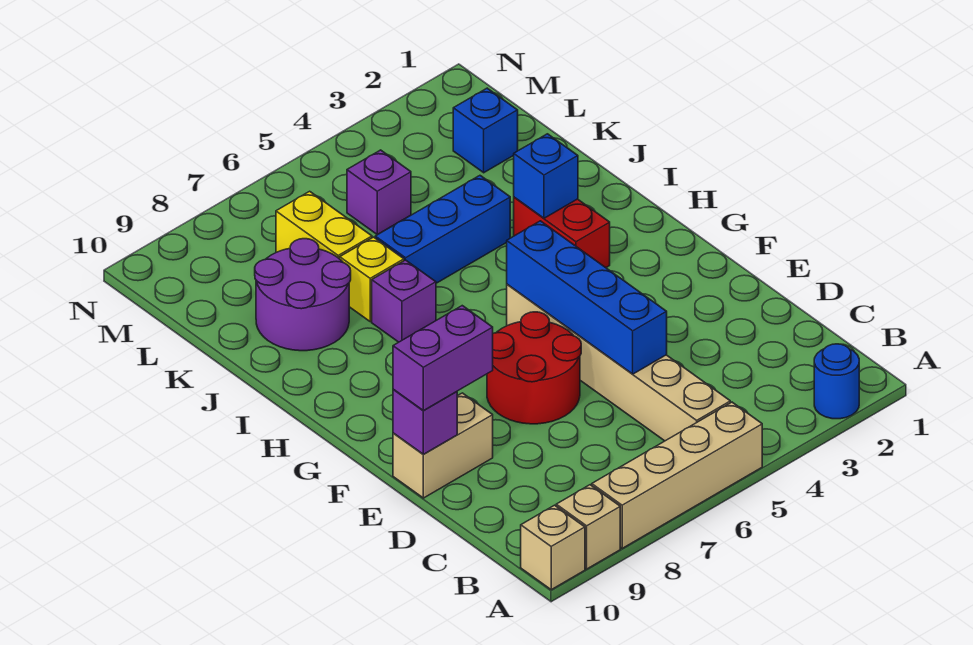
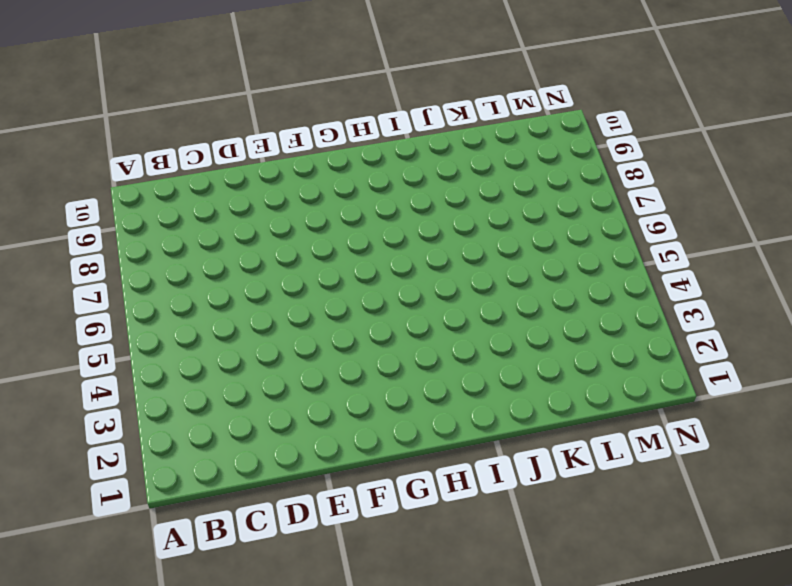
none -> blue 1x1 round brick [814,344,859,419]
none -> tan 1x4 brick [592,402,762,548]
none -> tan 1x1 brick [556,485,620,569]

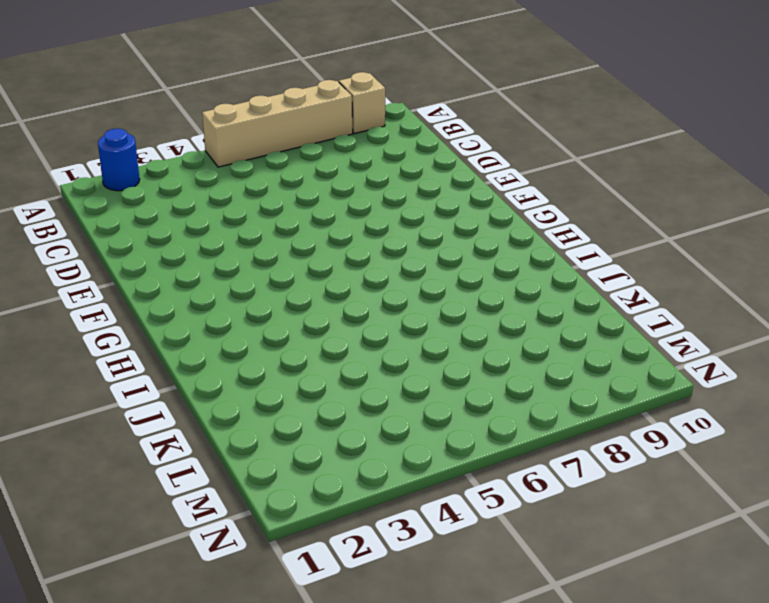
none -> tan 1x1 brick [521,505,585,590]
none -> tan 1x6 brick [507,284,730,441]
none -> red 2x2 round brick [487,312,581,424]

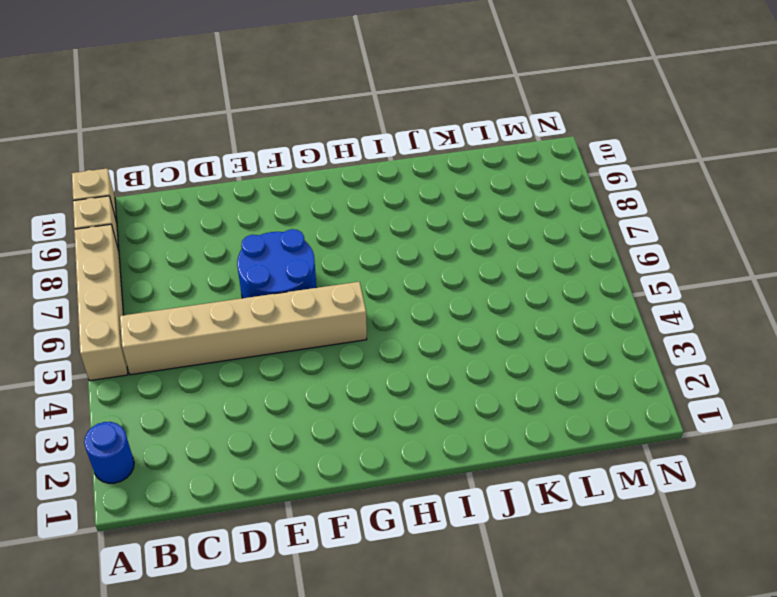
blue 2x2 round brick [237,229,317,298] -> red 2x2 round brick [487,312,581,424]
none -> tan 1x2 brick [393,393,493,498]
none -> red 1x2 brick [514,197,610,268]
none -> purple 1x1 brick [372,260,436,342]

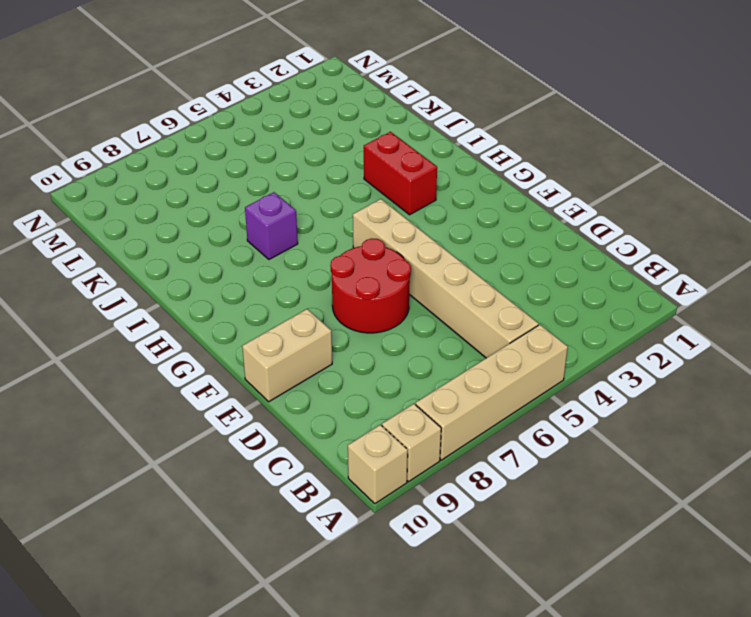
none -> blue 1x1 round brick [814,344,859,419]
none -> blue 1x3 brick [375,176,510,283]
none -> yellow 1x1 brick [340,237,404,321]

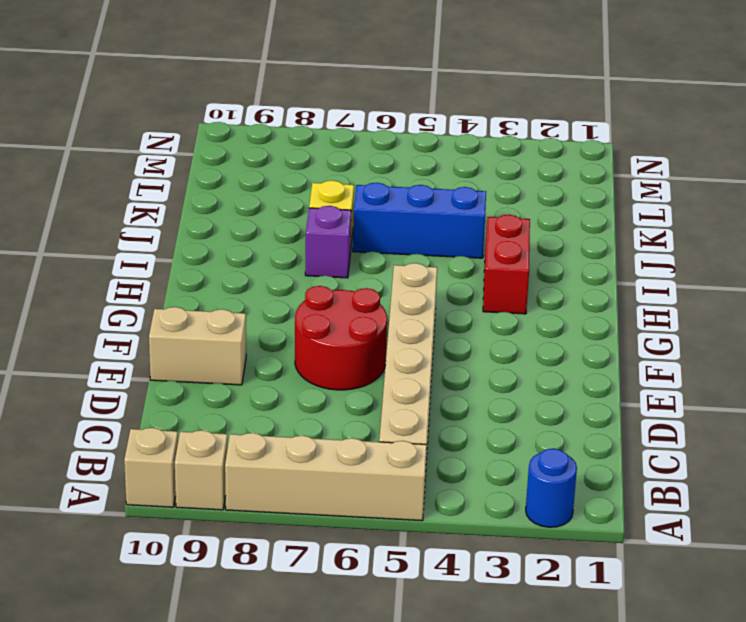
none -> purple 2x2 round brick [255,239,351,351]
none -> yellow 1x2 brick [276,191,372,259]
none -> blue 1x1 brick [453,88,518,173]

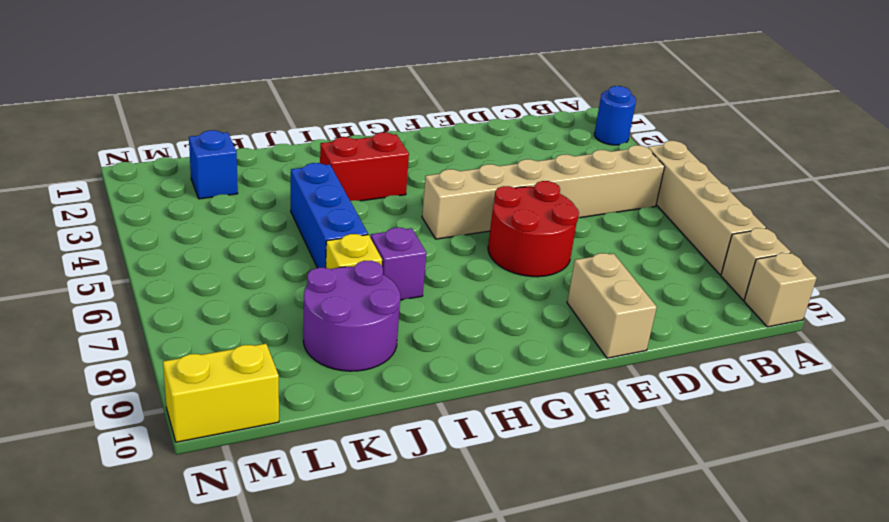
yellow 1x2 brick [163,344,279,442] -> yellow 1x2 brick moved to [276,191,372,259]
none -> purple 1x1 brick [347,150,411,235]
none -> blue 1x4 brick [507,221,667,374]
none -> purple 1x1 brick [393,390,457,454]

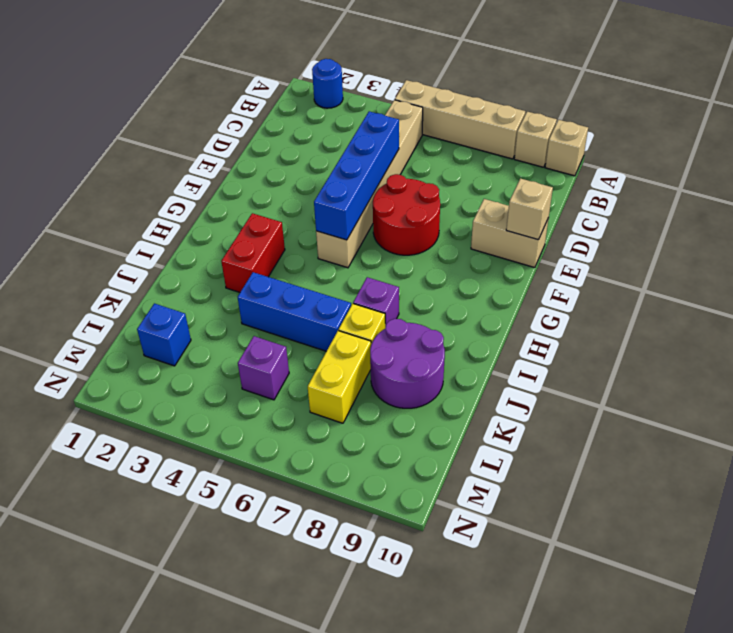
tan 1x1 brick [506,178,553,240] -> purple 1x1 brick [393,390,457,454]
none -> blue 1x1 brick [514,134,578,218]
none -> purple 1x2 brick [393,306,493,411]

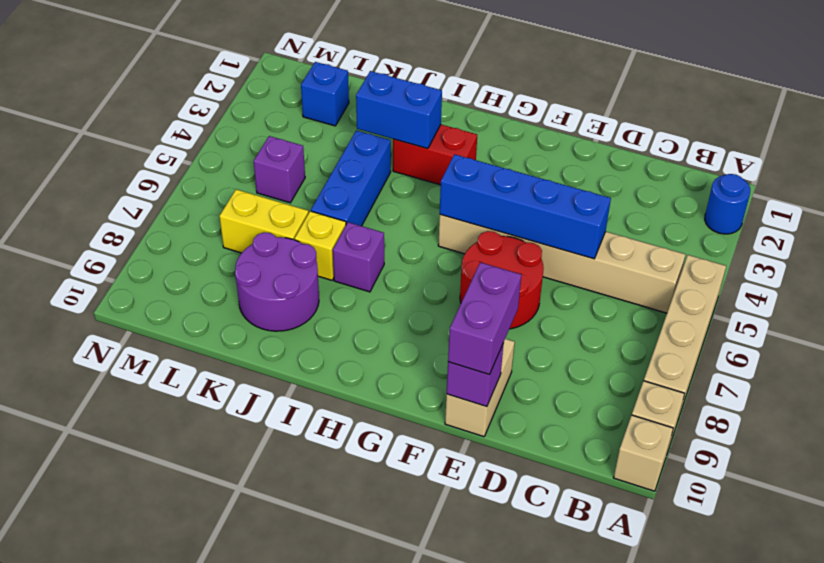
blue 1x2 brick [356,71,442,149] -> blue 1x1 brick [514,134,578,218]

